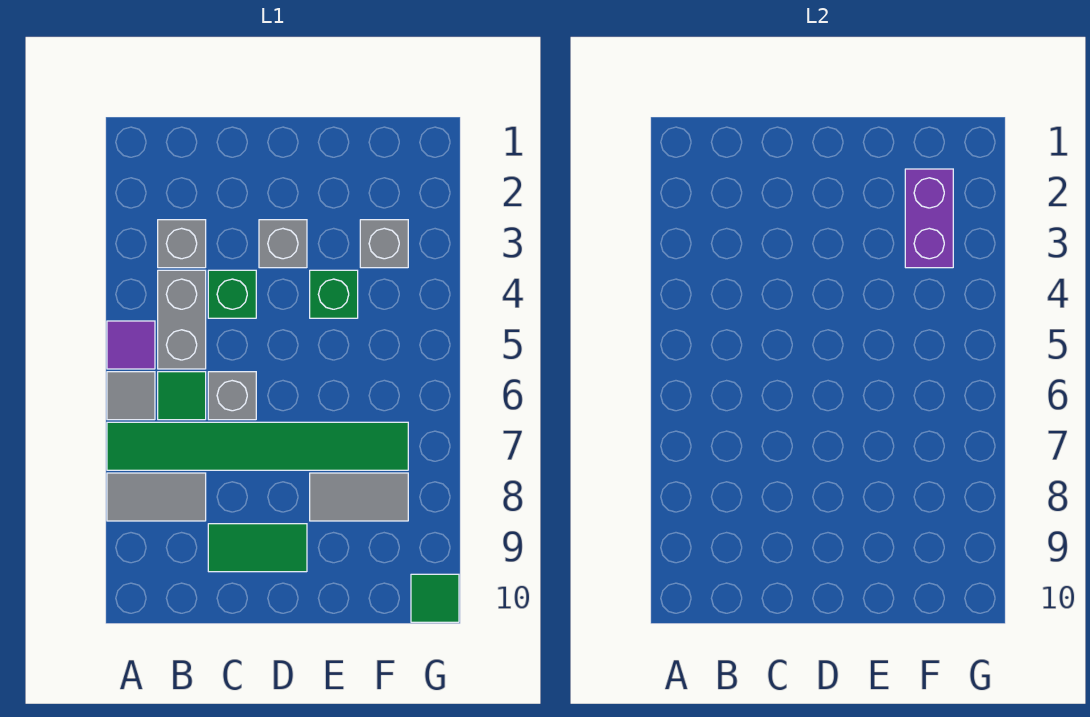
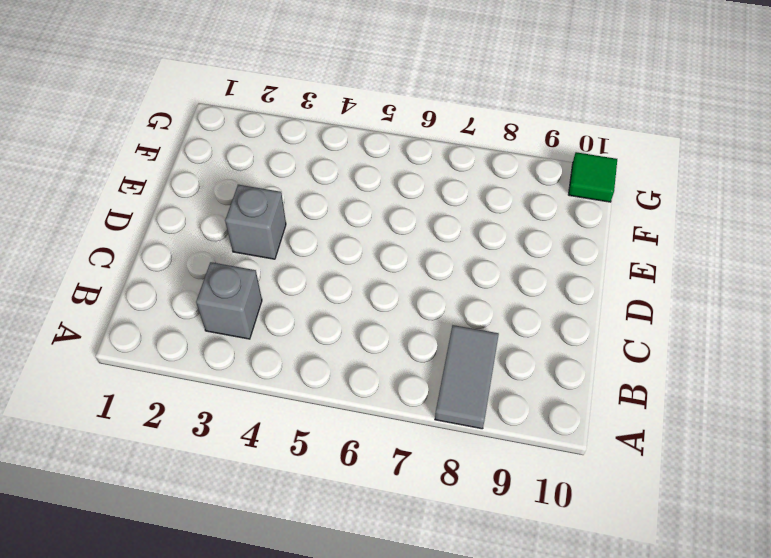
none -> purple 1x1 tile [107,321,155,369]
none -> grey 1x1 tile [107,372,155,420]
none -> green 1x6 tile [107,422,408,470]

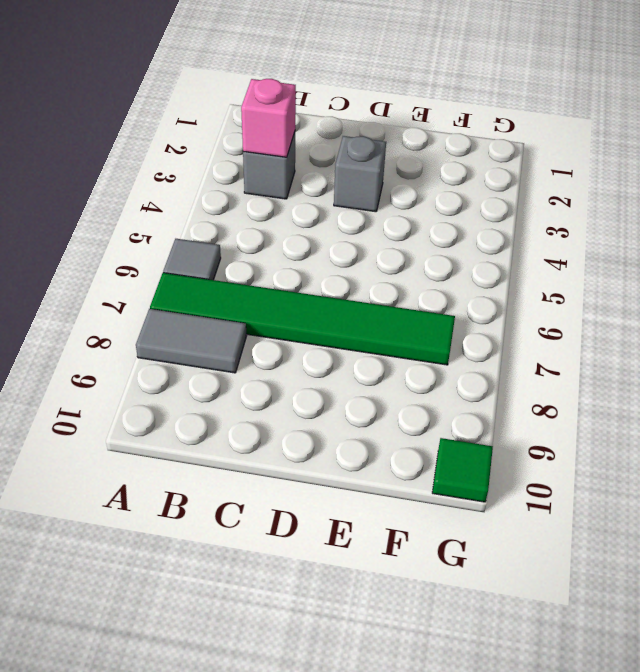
pink 1x1 brick [241,79,296,157] -> none
none -> purple 1x1 tile [107,321,155,369]
none -> grey 1x2 brick [158,270,206,369]
none -> green 1x1 tile [158,372,206,420]

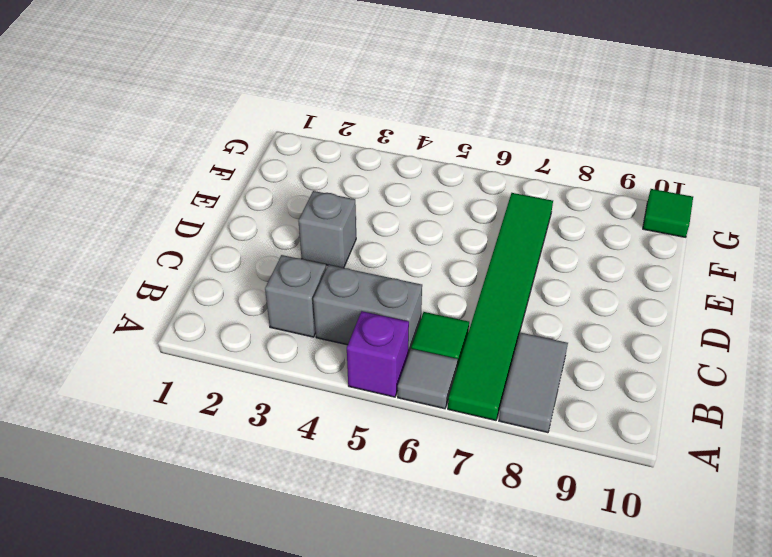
purple 1x1 brick [347,311,409,397] -> purple 1x1 tile [107,321,155,369]
none -> green 1x1 brick [208,270,256,318]
none -> grey 1x1 brick [208,372,256,420]
none -> green 1x2 tile [208,524,307,572]

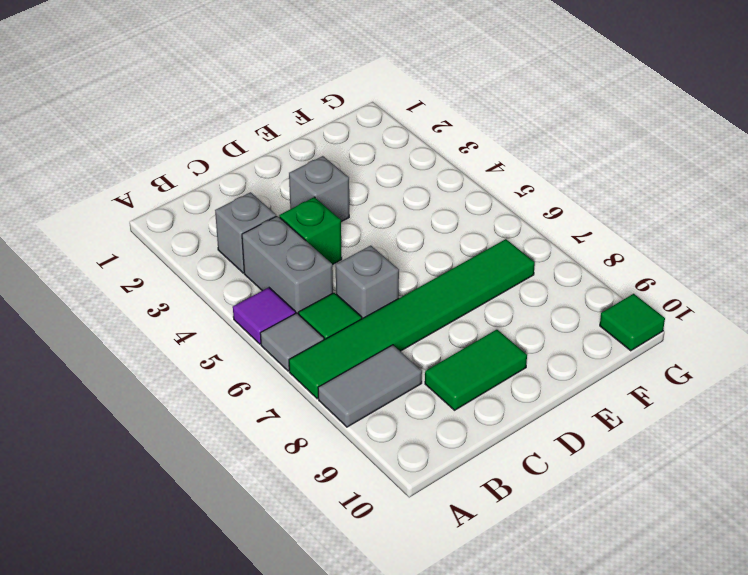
none -> green 1x1 brick [310,270,358,318]
none -> grey 1x2 tile [310,473,408,521]
none -> grey 1x1 brick [360,220,408,268]

